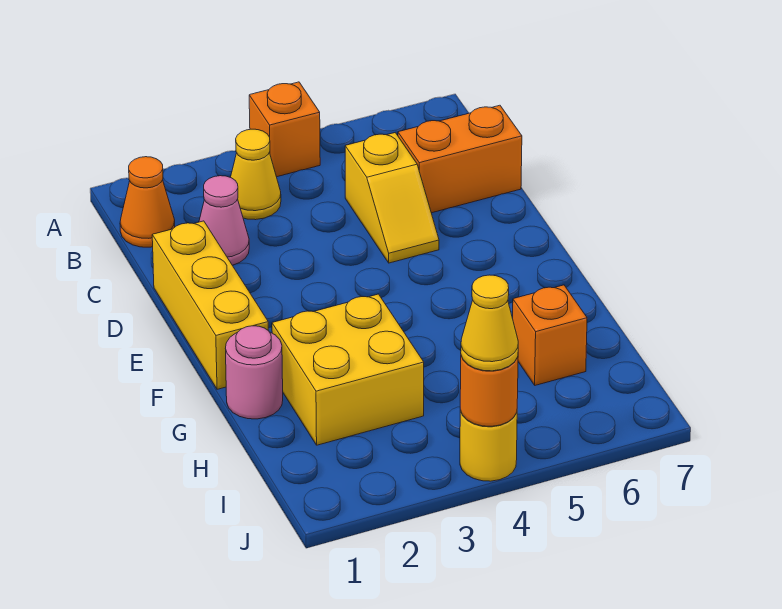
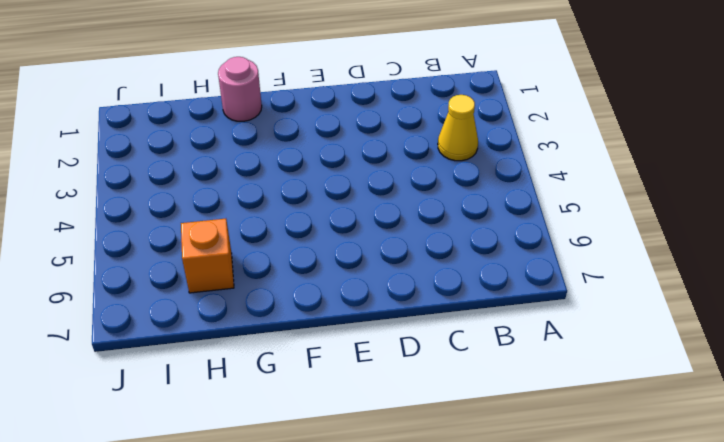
none -> orange 1x1 brick [249,82,320,177]
none -> orange 1x1 cone [120,157,175,247]
none -> pink 1x1 cone [199,176,249,265]

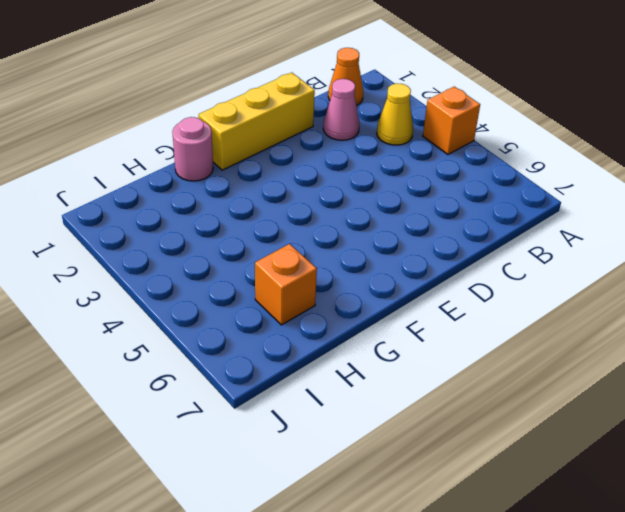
none -> yellow 1x2 slope [345,133,439,263]
none -> orange 1x2 brick [398,105,522,213]
none -> yellow 2x2 brick [272,294,424,445]

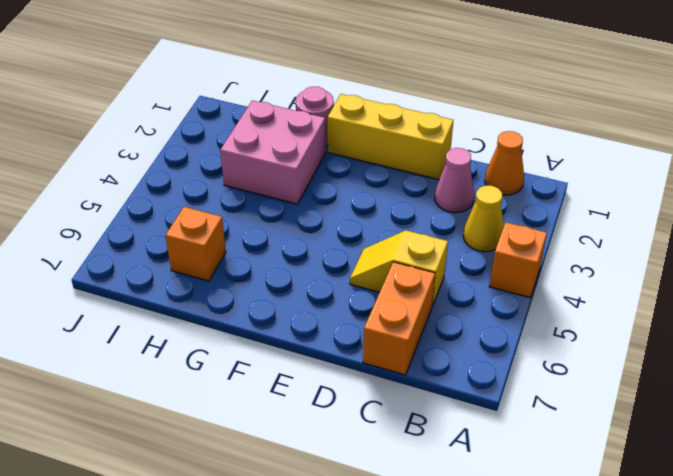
pink 2x2 brick [220,101,325,204] -> yellow 2x2 brick [272,294,424,445]
none -> yellow 1x1 round brick [460,410,517,481]
none -> orange 1x1 round brick [460,356,518,426]
none -> yellow 1x1 cone [461,275,518,371]

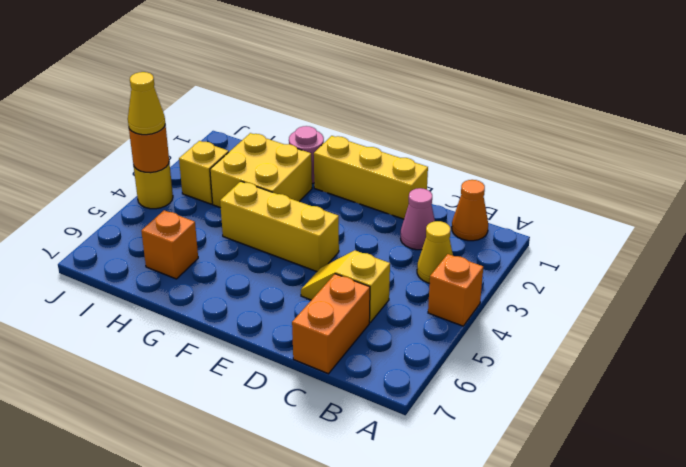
yellow 1x3 brick [220,181,339,272] -> none
yellow 1x1 brick [179,141,229,204] -> none

